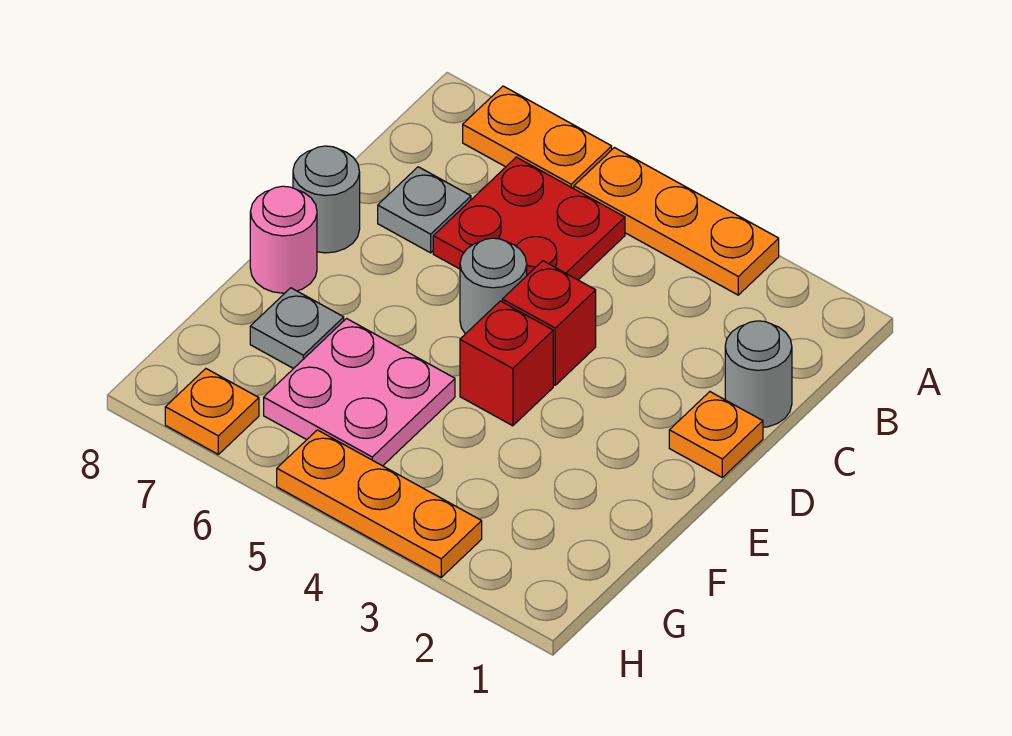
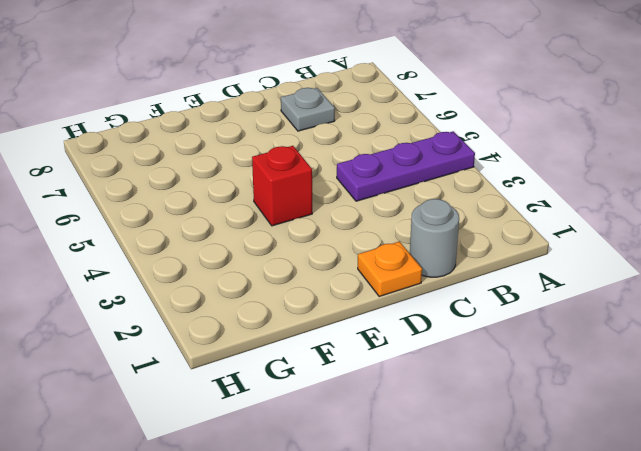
purple 1x3 plate [337,131,475,201] -> orange 1x3 plate [574,148,779,295]
none -> orange 1x2 plate [463,86,612,189]
none -> red 2x2 plate [433,157,625,280]
none -> red 1x1 brick [502,261,596,385]

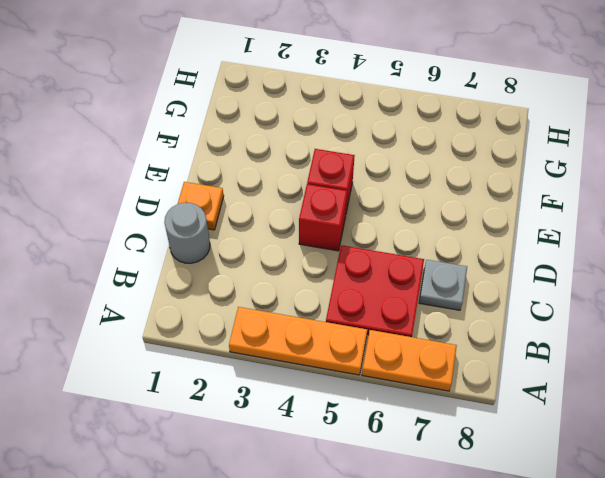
none -> grey 1x1 round brick [460,238,527,334]
none -> grey 1x1 round brick [293,146,360,253]
none -> pink 1x1 round brick [250,186,317,293]

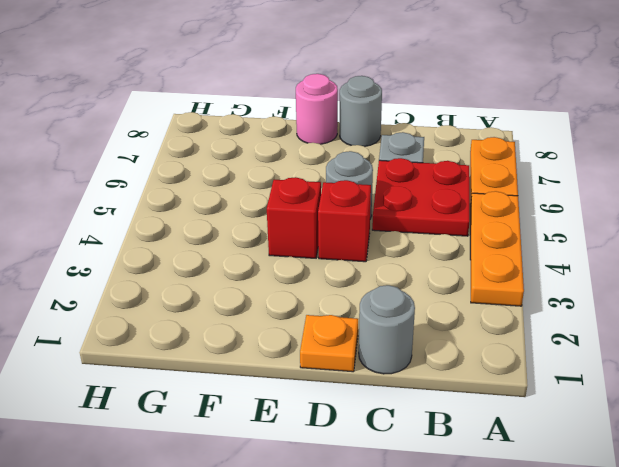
none -> pink 2x2 plate [264,319,455,466]
none -> grey 1x1 plate [250,288,344,369]
none -> orange 1x3 plate [277,430,482,577]

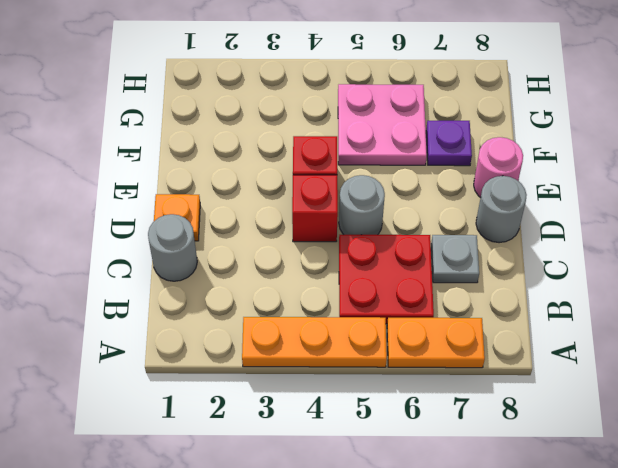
purple 1x1 plate [426,121,472,166] -> grey 1x1 plate [250,288,344,369]
none -> orange 1x3 plate [277,430,482,577]
none -> orange 1x1 plate [165,369,259,454]

